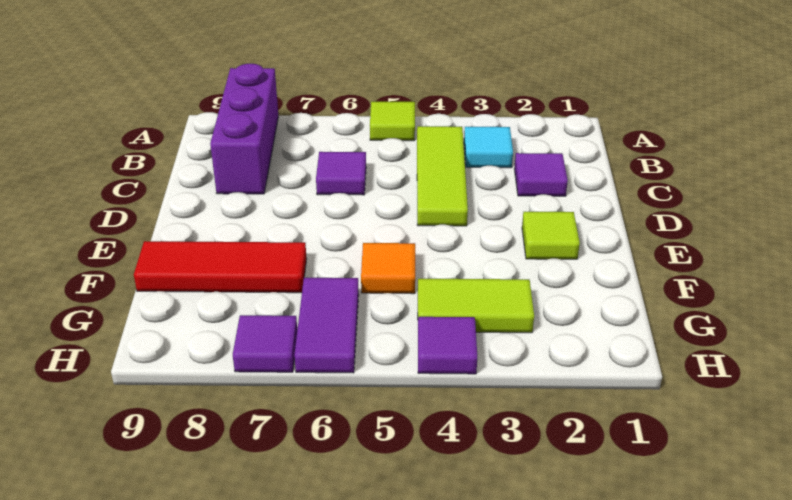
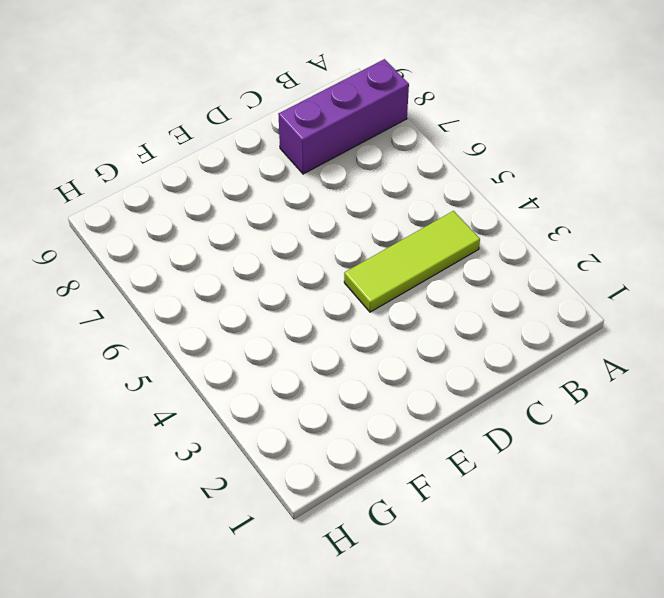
none -> lime 1x1 tile [370,102,415,141]
none -> cyan 1x1 tile [464,127,513,168]
none -> purple 1x1 tile [514,153,568,196]

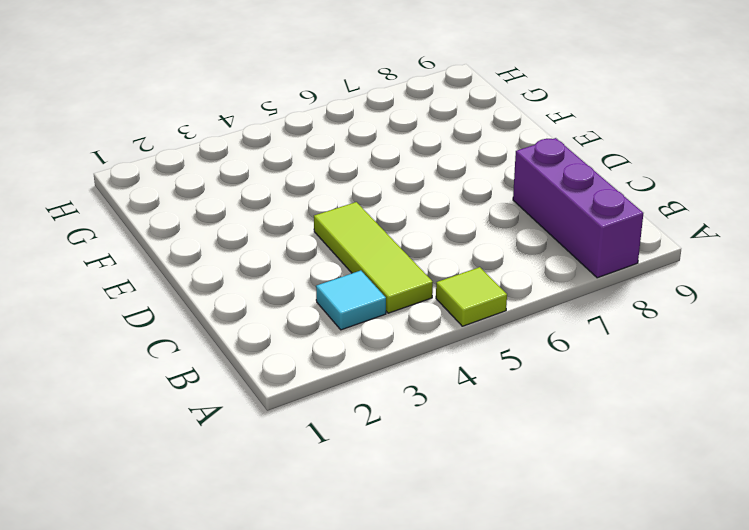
none -> purple 1x1 tile [514,153,568,196]
none -> purple 1x1 tile [316,152,366,195]
none -> lime 1x1 tile [522,212,580,259]

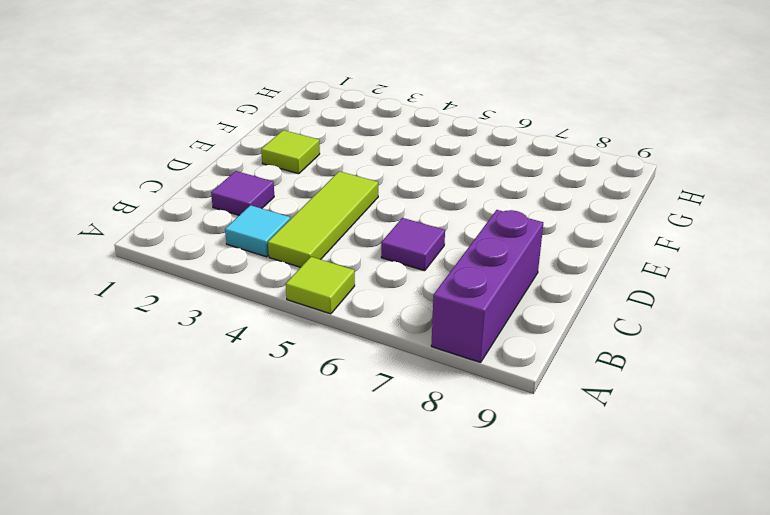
none -> orange 1x1 tile [361,243,415,294]
none -> red 1x3 tile [134,241,307,293]
none -> lime 1x2 tile [418,279,534,333]

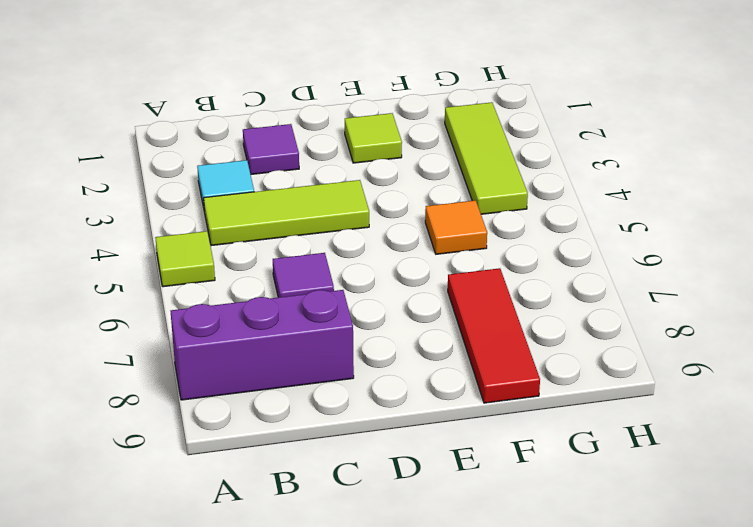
lime 1x3 tile [445,102,528,214] -> lime 1x2 tile [418,279,534,333]
none -> purple 1x2 tile [294,278,359,373]
none -> purple 1x1 tile [418,317,477,374]
none -> purple 1x1 tile [233,315,297,372]

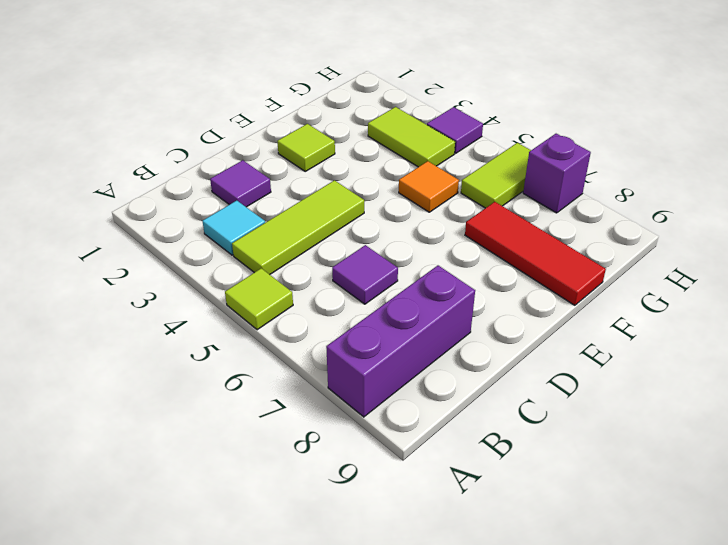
lime 1x2 tile [461,143,531,208] -> purple 1x2 tile [294,278,359,373]
purple 1x1 brick [523,134,591,213] -> purple 1x1 tile [233,315,297,372]

